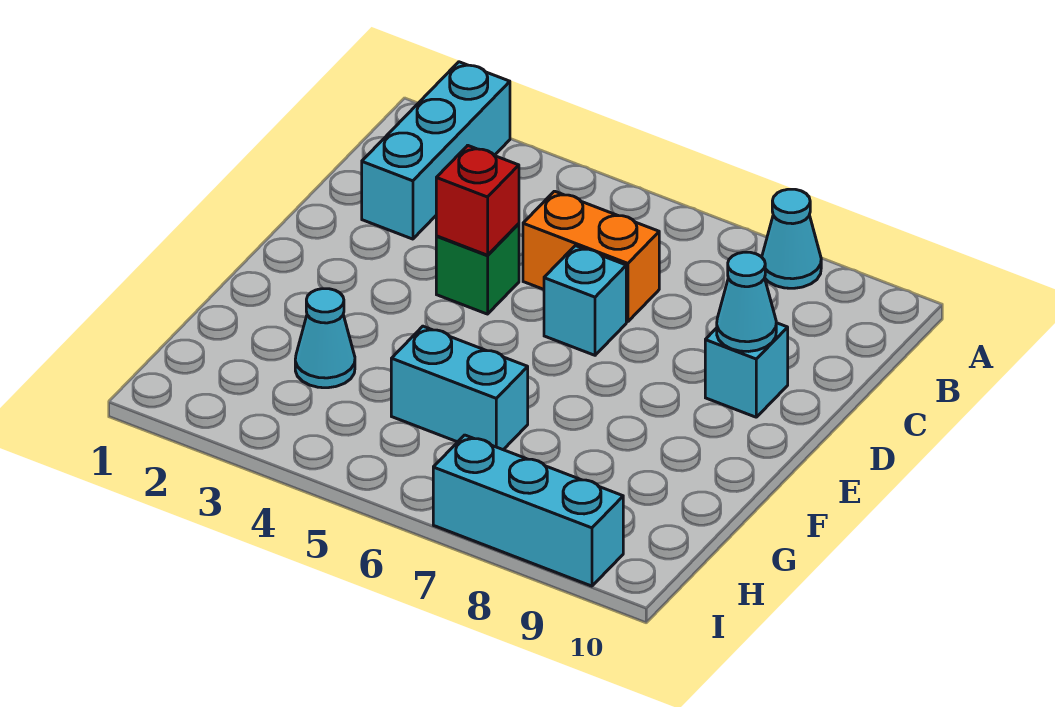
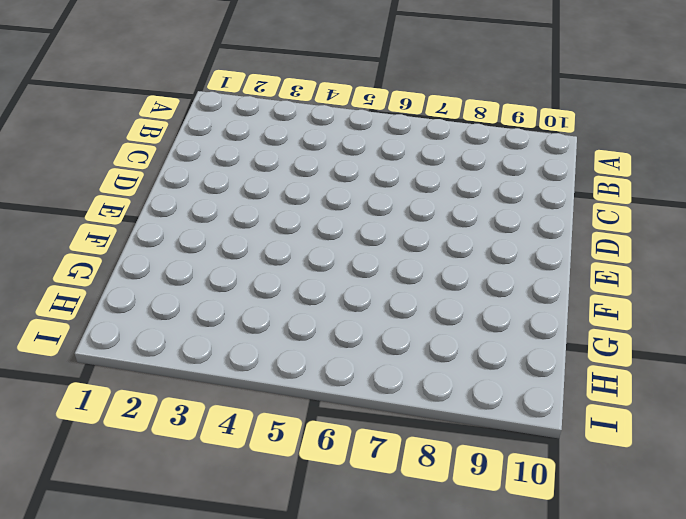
none -> cyan 1x3 brick [362,62,510,239]
none -> cyan 1x1 cone [762,189,821,288]

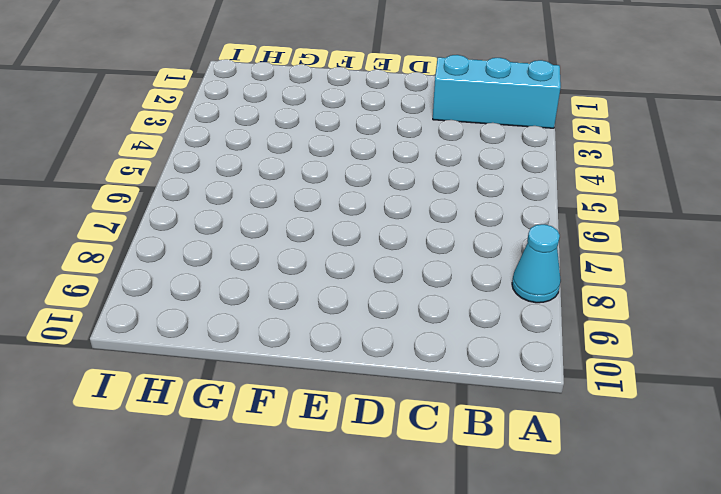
none -> orange 1x2 brick [523,191,659,322]
none -> green 1x1 brick [436,224,519,314]

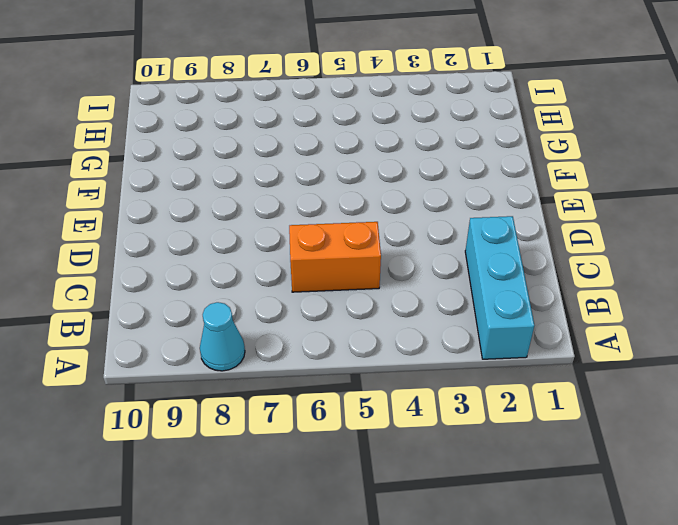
none -> green 1x1 brick [436,224,519,314]
none -> cyan 1x1 brick [544,246,626,355]

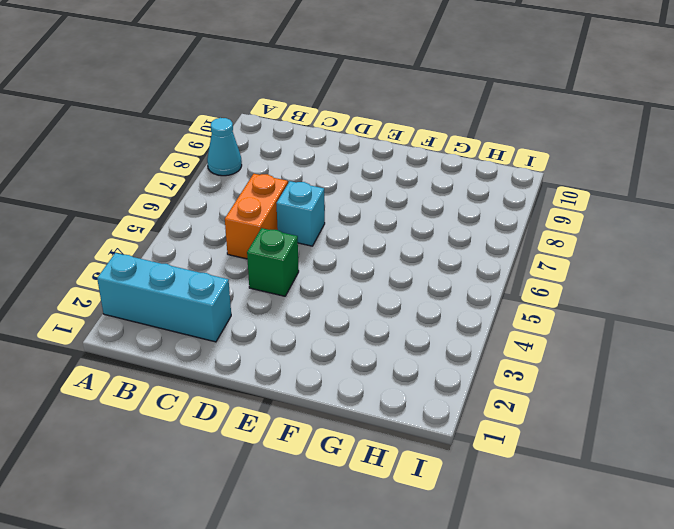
none -> cyan 1x1 brick [705,323,788,417]
none -> cyan 1x1 cone [295,289,355,388]

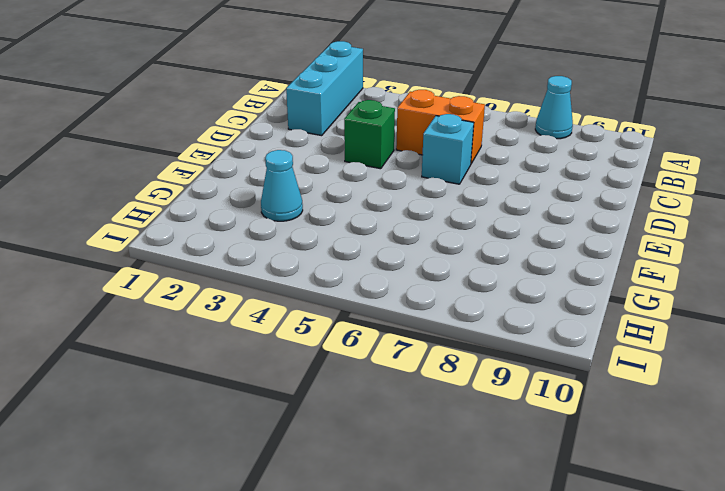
none -> cyan 1x1 brick [705,323,788,417]
none -> cyan 1x2 brick [391,326,528,450]

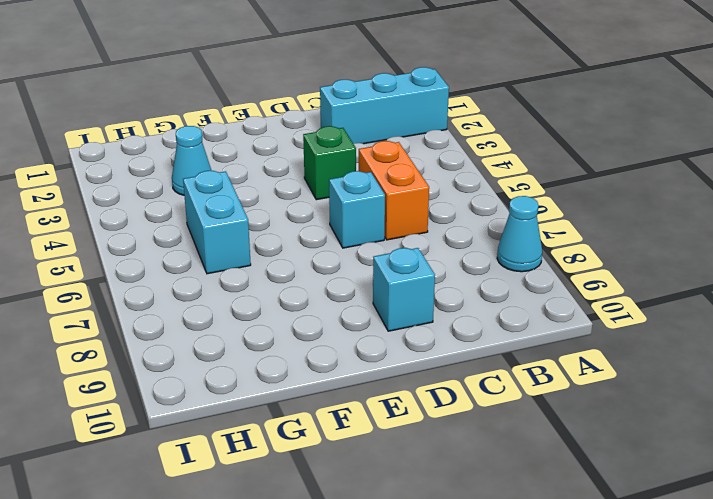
none -> cyan 1x3 brick [433,435,623,586]
none -> red 1x1 brick [436,146,519,255]

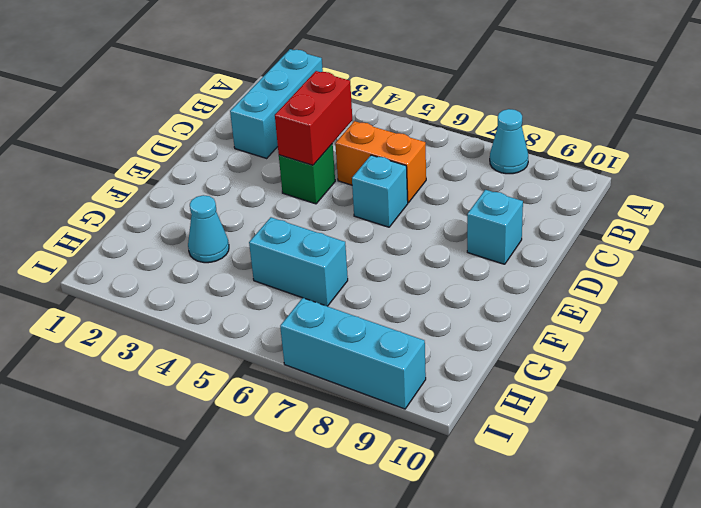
red 1x2 brick [275,71,352,165] -> red 1x1 brick [436,146,519,255]
none -> cyan 1x1 cone [717,252,776,351]

